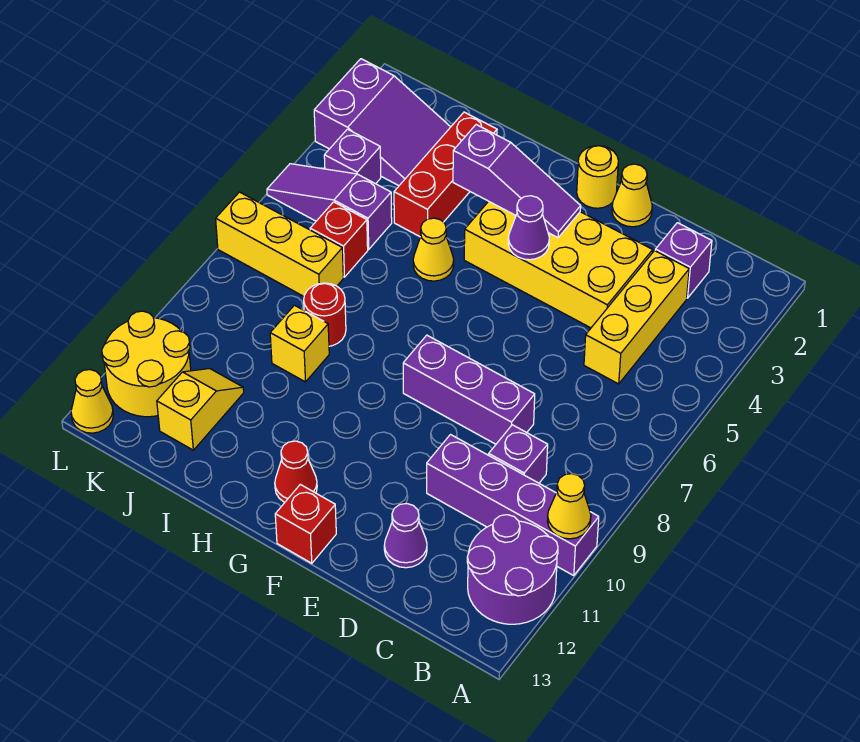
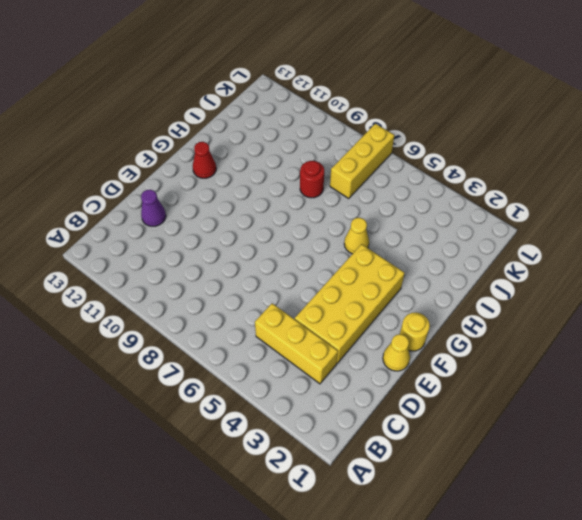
none -> purple 1x4 brick [427,435,599,575]
none -> purple 2x2 round brick [467,515,558,624]
none -> purple 1x1 brick [655,223,712,298]

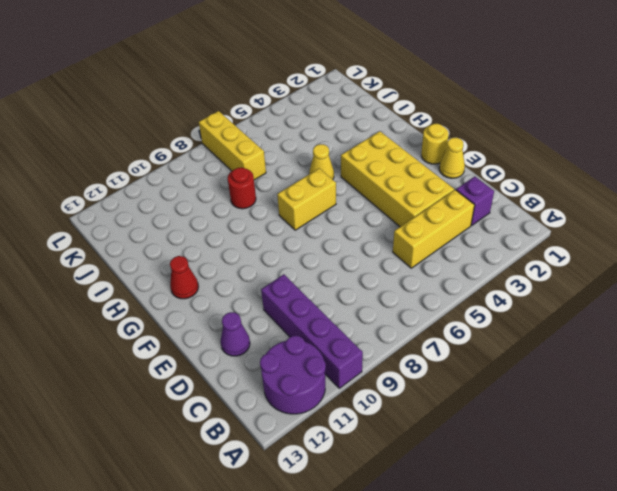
yellow 1x2 brick [277,168,336,230] -> none
none -> purple 1x1 brick [489,425,548,483]
none -> purple 1x3 brick [403,335,535,444]
none -> red 1x1 brick [275,484,336,563]

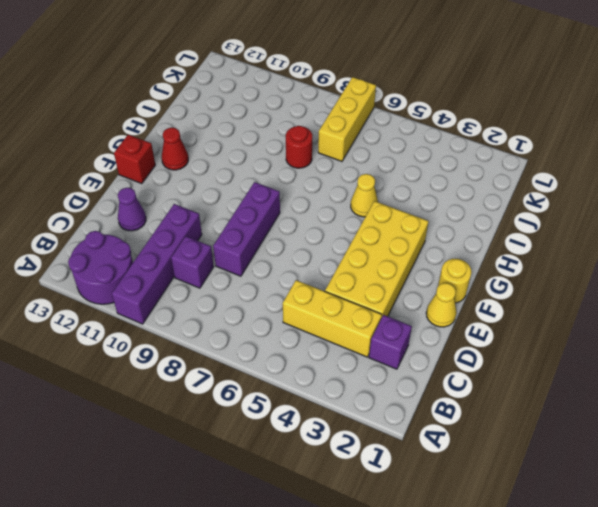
none -> red 1x3 brick [394,112,497,237]
none -> yellow 1x1 brick [270,305,329,382]
none -> purple 2x3 slope [314,59,450,186]

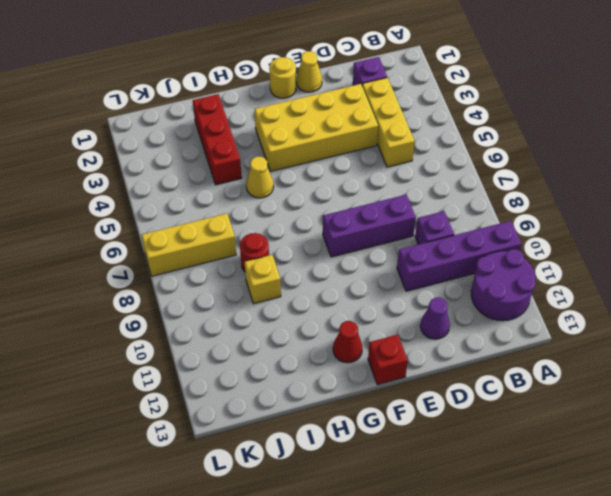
none -> purple 2x3 slope [314,59,450,186]
none -> purple 1x3 slope [267,164,392,249]
none -> red 1x1 brick [310,202,368,277]

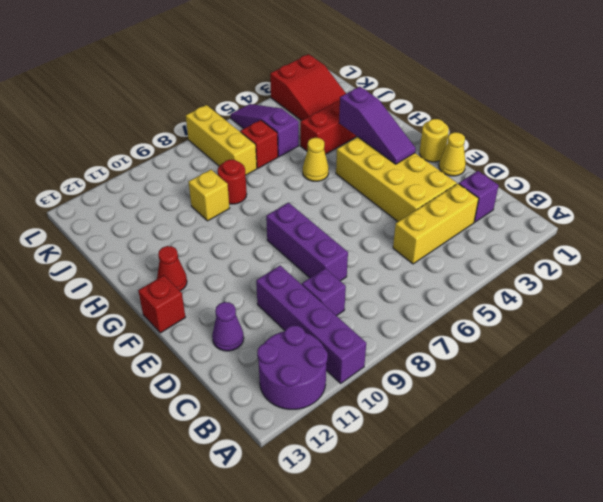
red 2x3 slope [270,54,346,121] -> purple 2x3 slope [314,59,450,186]
none -> yellow 1x2 slope [157,368,244,450]
none -> purple 1x1 brick [324,129,381,184]
none -> yellow 2x2 round brick [102,311,191,417]

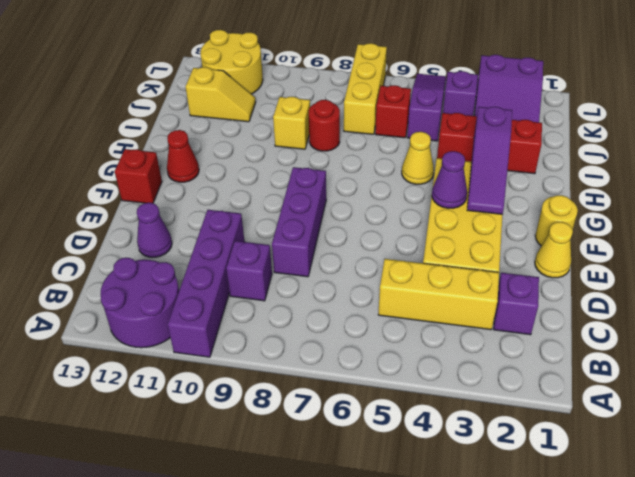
none -> yellow 1x1 cone [71,370,113,433]
none -> yellow 1x1 cone [547,474,591,539]

